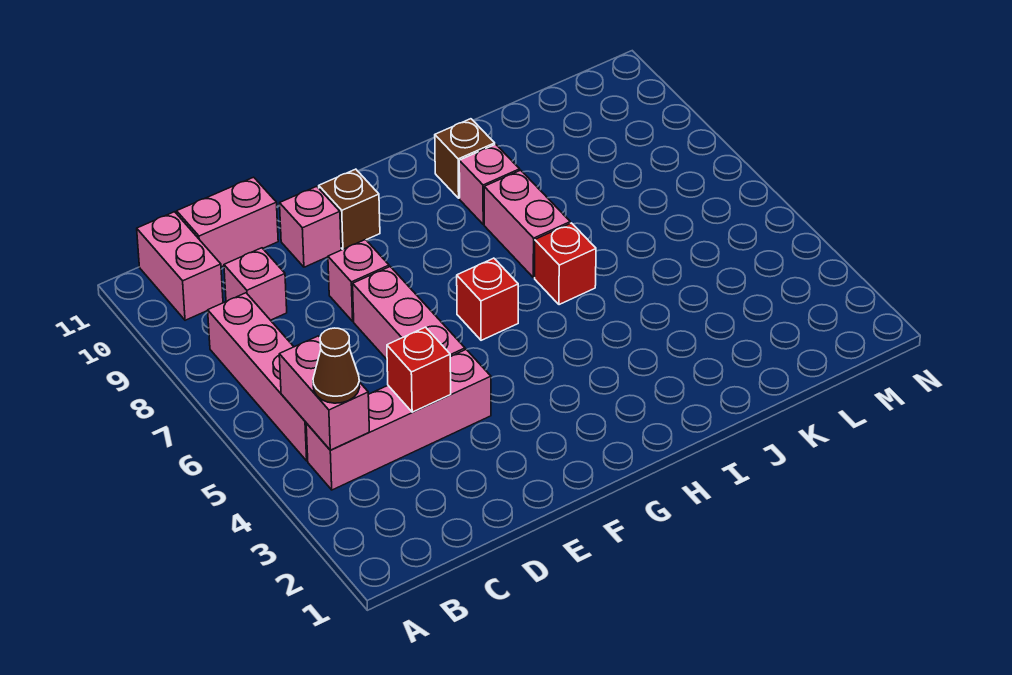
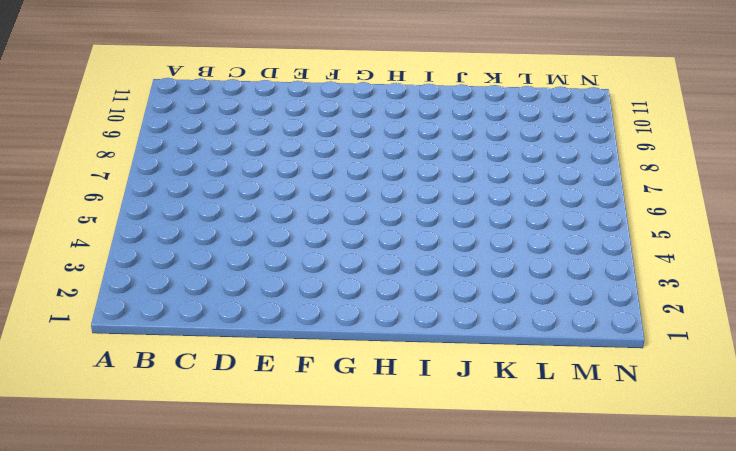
none -> pink 1x4 brick [306,350,491,490]
none -> pink 1x4 brick [208,293,308,461]
none -> pink 1x2 brick [137,212,223,320]

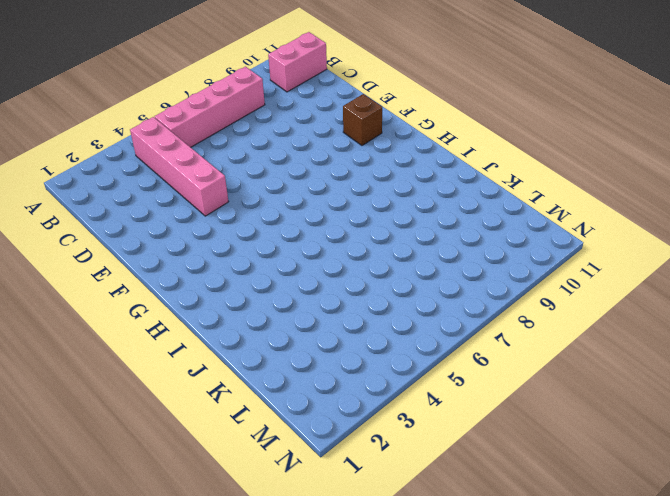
none -> pink 1x1 brick [224,248,287,320]
none -> pink 1x2 brick [177,177,278,267]
none -> pink 1x3 brick [353,267,465,359]

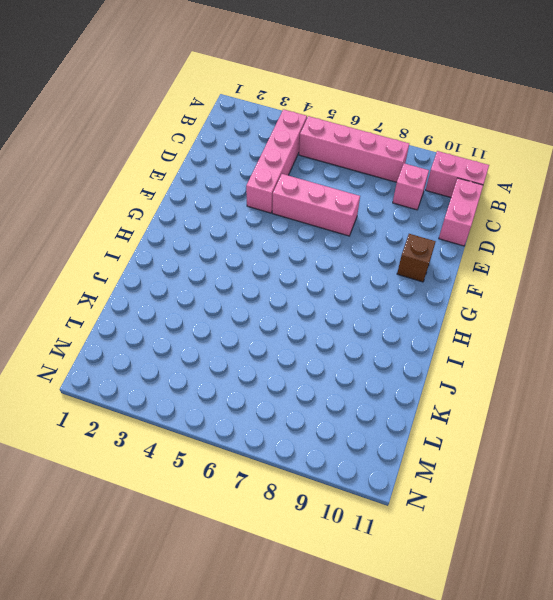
none -> pink 1x1 brick [328,240,389,321]
none -> pink 1x1 brick [280,186,341,267]
none -> red 1x1 brick [457,258,518,340]

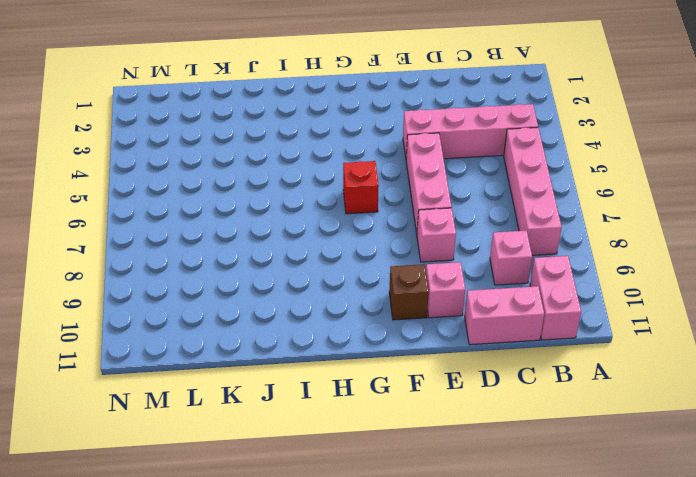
none -> red 1x1 brick [535,223,596,305]
none -> pink 1x2 brick [484,170,570,278]
none -> pink 1x1 brick [459,144,520,224]

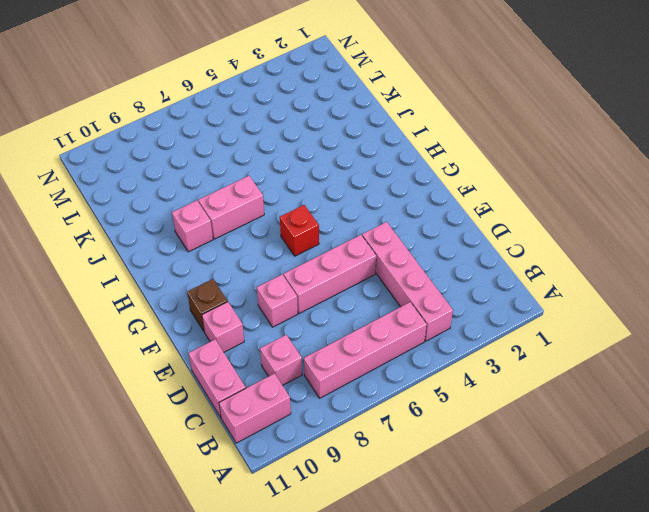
none -> red 1x1 brick [535,223,596,305]
none -> brown 1x1 brick [435,119,495,198]
none -> pink 1x2 brick [279,336,369,450]

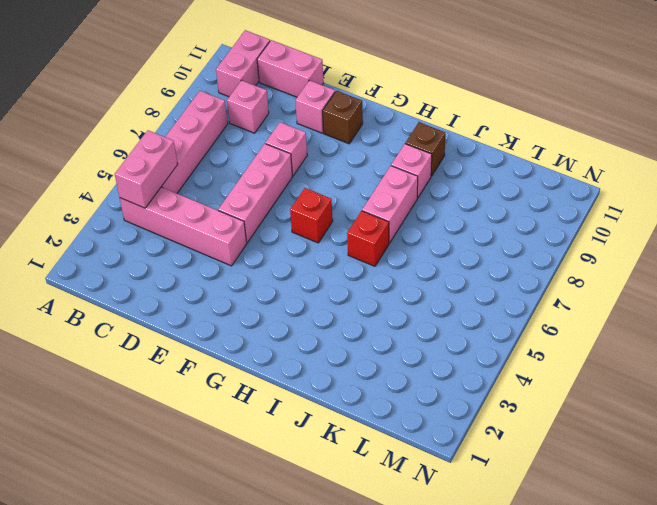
none -> red 1x1 brick [387,327,451,412]
none -> brown 1x1 cone [313,328,360,403]

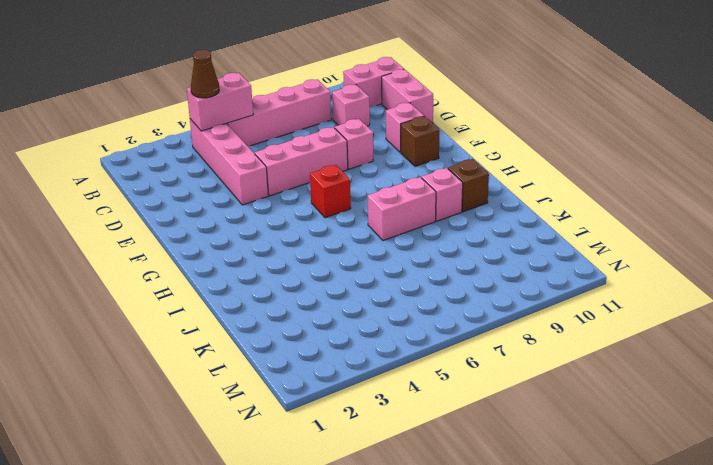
none -> red 1x1 brick [535,223,596,305]
none -> red 1x1 brick [387,327,451,412]

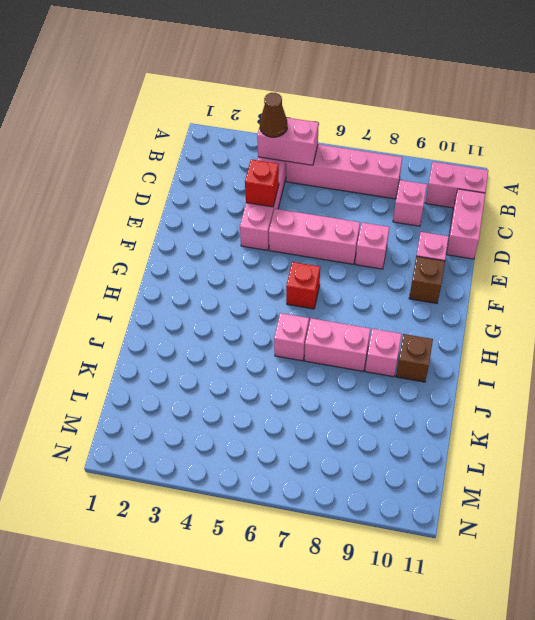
pink 1x1 brick [274,313,309,361] -> red 1x1 brick [535,223,596,305]

